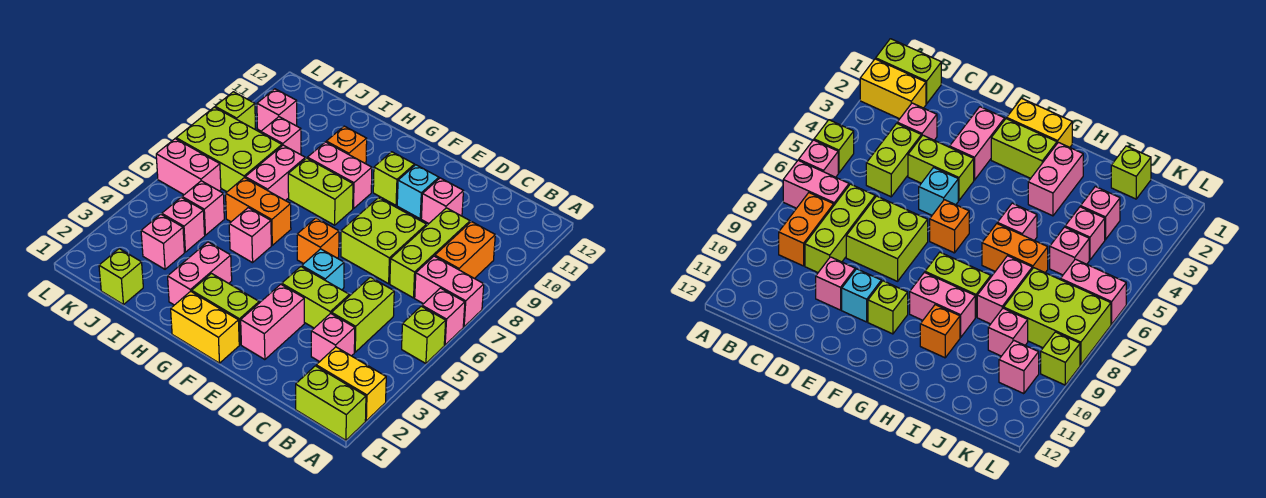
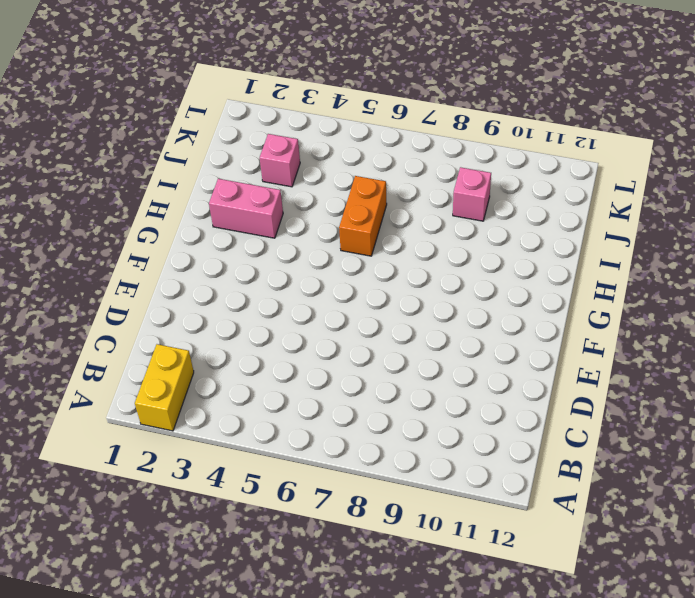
none -> lime 1x2 brick [296,366,366,440]
none -> lime 1x1 brick [402,306,446,364]
none -> pink 1x1 brick [422,288,465,345]
none -> pink 1x2 brick [415,256,484,327]

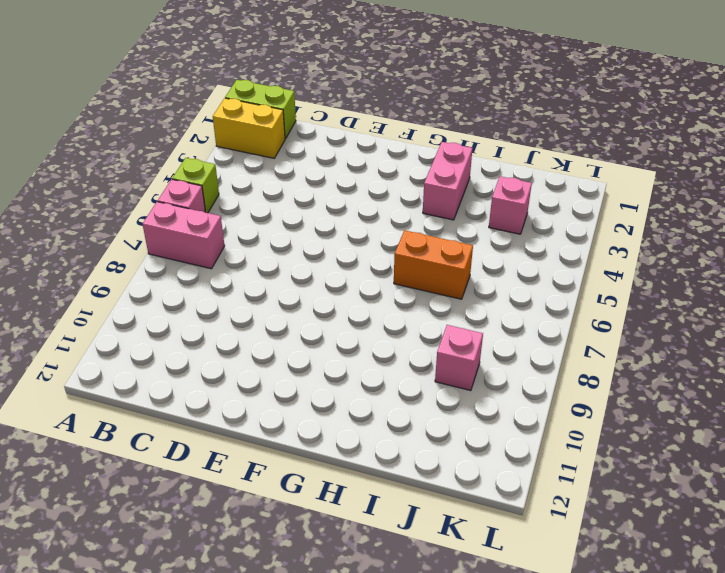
none -> orange 1x2 brick [435,222,495,279]
none -> pink 1x1 brick [311,313,355,362]
none -> lime 1x2 brick [332,277,394,352]
none -> lime 1x3 brick [390,208,470,298]

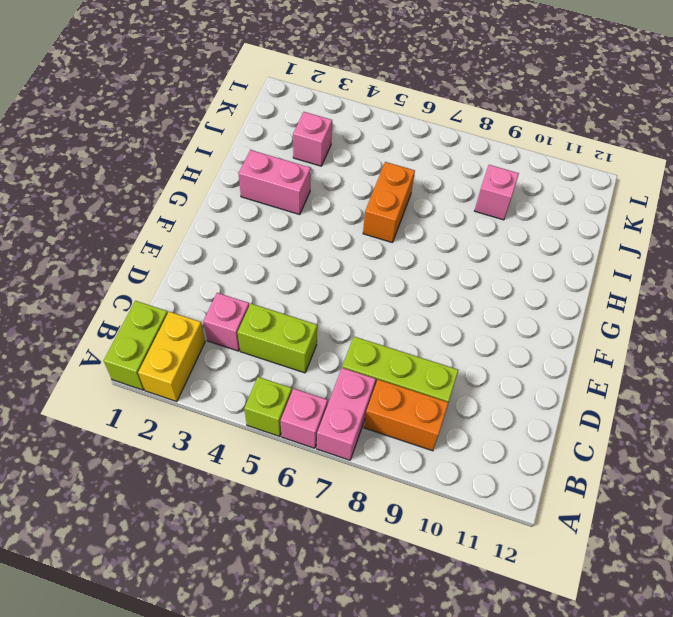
none -> lime 1x2 brick [282,267,349,328]
none -> lime 2x2 brick [341,198,427,284]
none -> pink 1x1 brick [421,178,463,223]
none -> pink 1x2 brick [241,284,304,360]

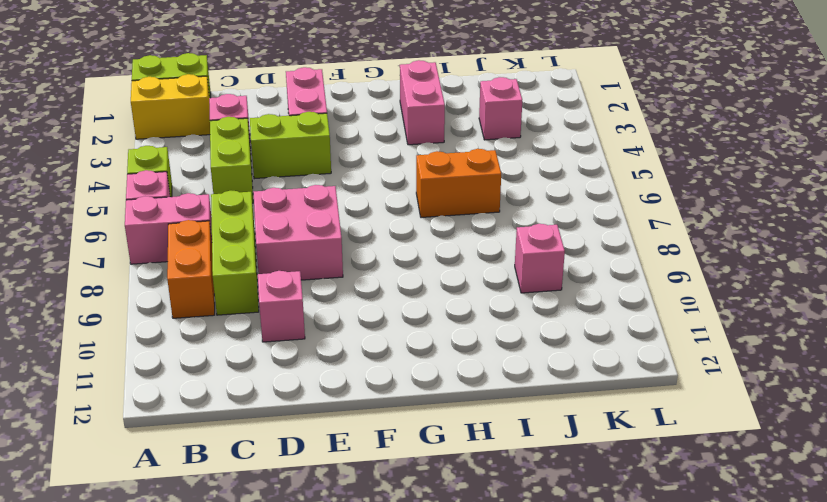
pink 2x2 brick [254,185,343,280] -> lime 2x2 brick [341,198,427,284]
none -> cyan 1x1 brick [302,249,344,290]
none -> cyan 1x1 brick [397,165,439,219]
none -> yellow 1x2 brick [171,291,239,363]
none -> lime 1x2 brick [192,274,259,344]

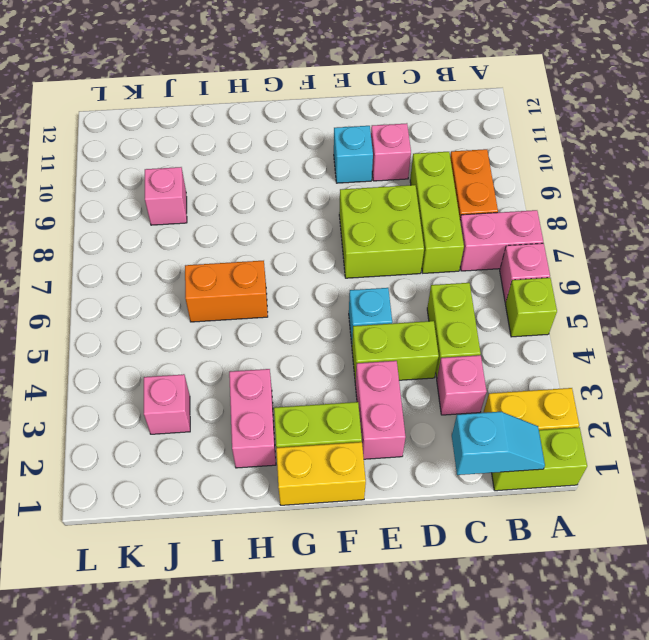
cyan 1x2 slope [452,412,545,475] -> none
none -> orange 1x1 brick [297,218,339,264]
none -> lime 1x1 brick [373,152,415,205]
none -> lime 1x2 brick [288,158,353,225]
none -> pink 1x2 brick [307,142,372,209]

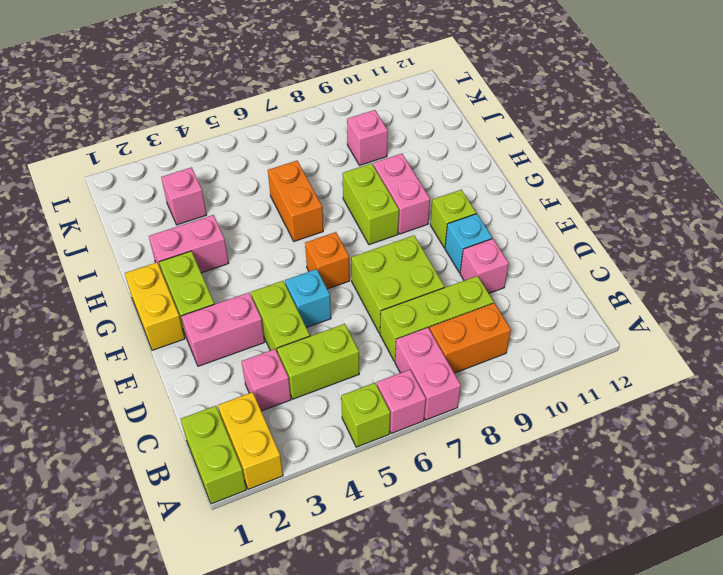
none -> pink 1x1 brick [229,208,271,263]
none -> orange 1x1 brick [326,126,367,164]
none -> pink 1x2 brick [245,145,305,201]
none -> lime 1x1 brick [99,249,143,305]

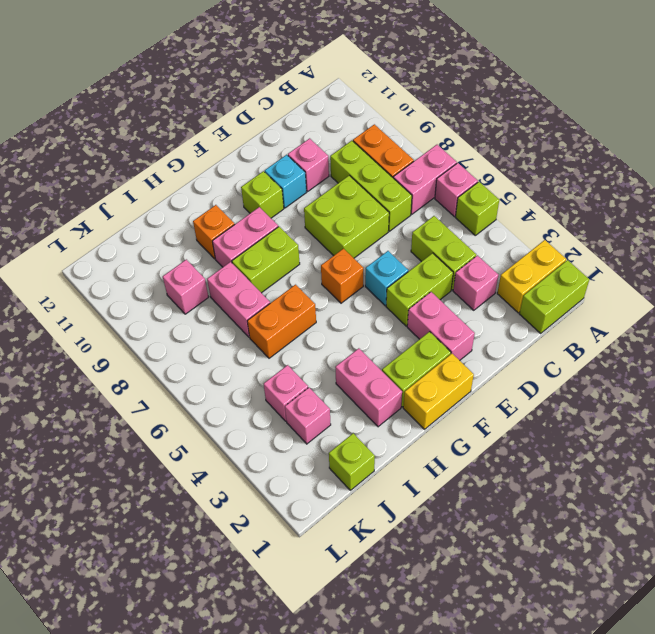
none -> pink 1x1 brick [229,208,271,263]
none -> pink 1x1 brick [182,181,224,235]
none -> lime 2x3 brick [176,107,282,192]
none -> pink 1x2 brick [156,139,221,195]

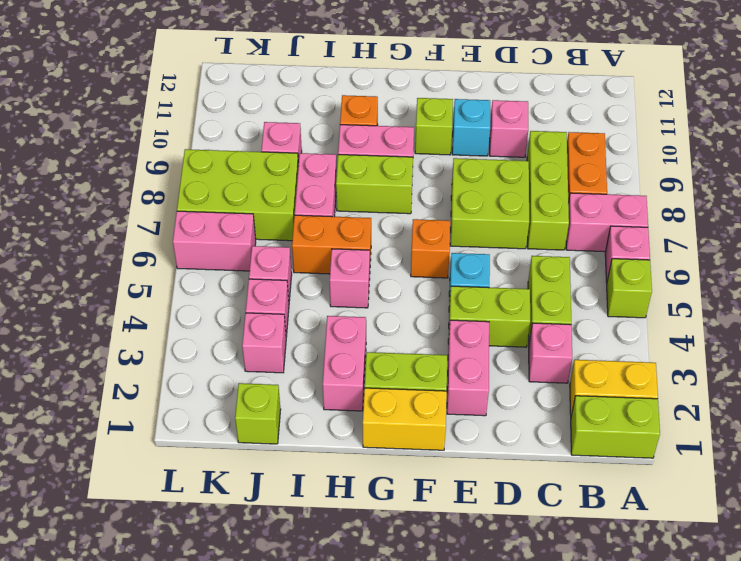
none -> pink 1x1 brick [257,89,297,131]
none -> lime 1x1 brick [215,92,256,129]

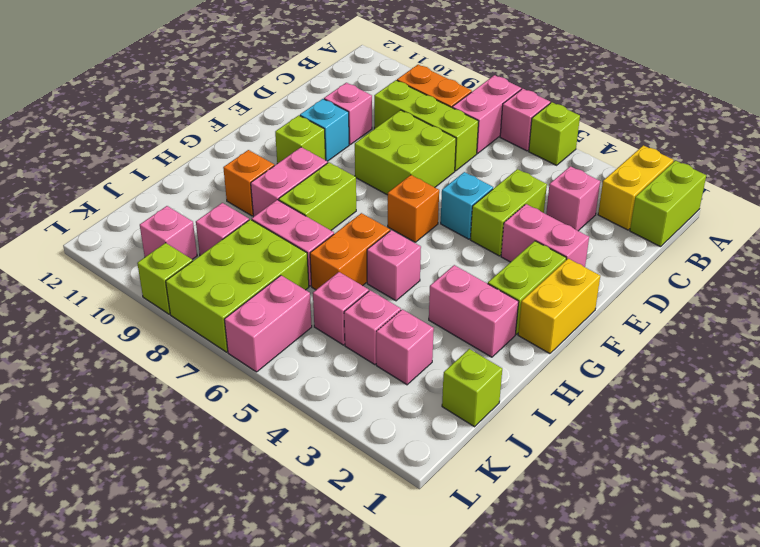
none -> lime 1x2 brick [332,277,394,352]

